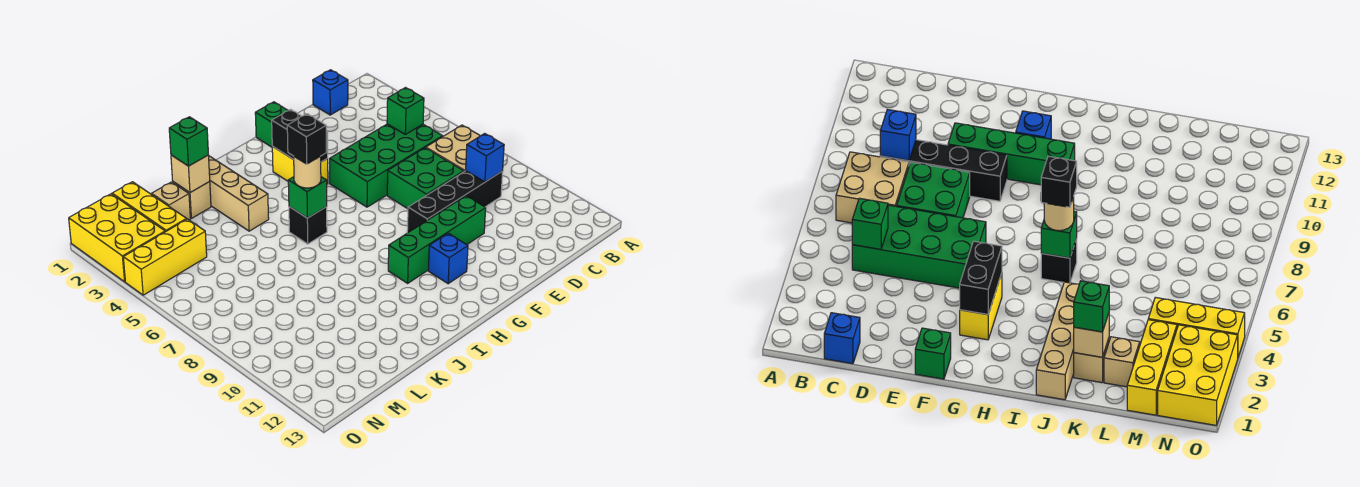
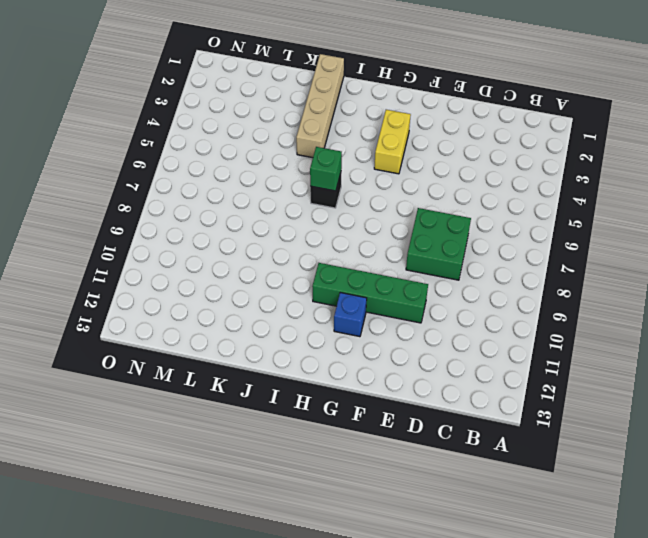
none -> tan 2x2 brick [426,125,480,172]
none -> blue 1x1 brick [313,70,348,115]
none -> green 2x4 brick [330,124,443,207]

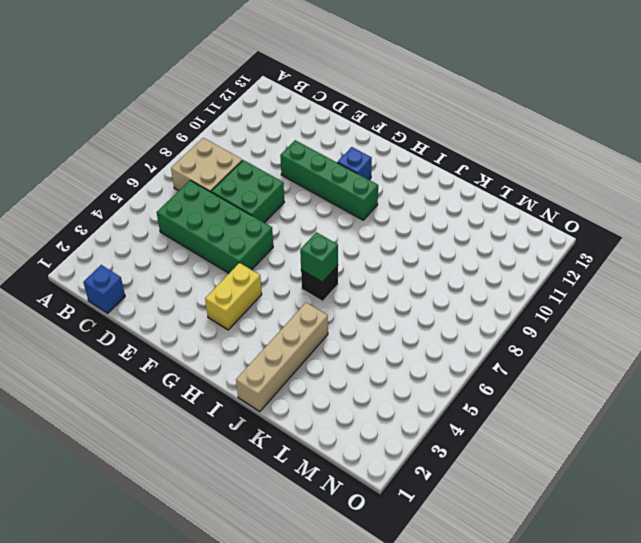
none -> black 1x4 brick [407,171,503,233]
none -> green 1x1 brick [255,102,288,147]
none -> tan 1x1 brick [173,182,211,218]

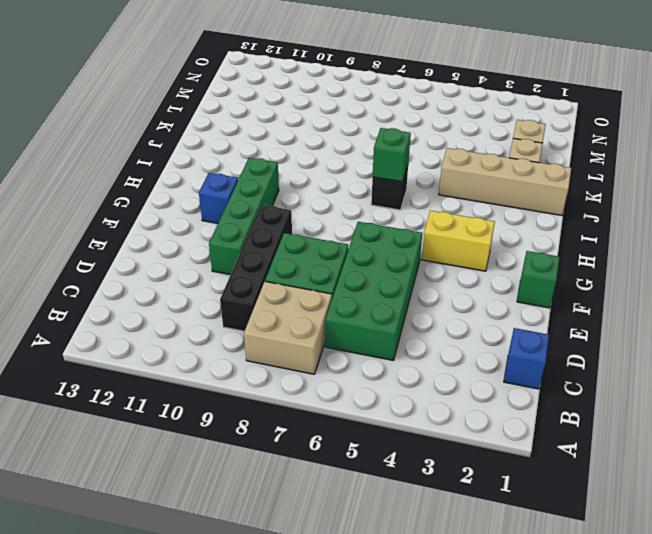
none -> yellow 1x3 brick [112,182,187,232]
none -> yellow 1x3 brick [123,219,207,295]
none -> yellow 2x3 brick [69,194,165,282]

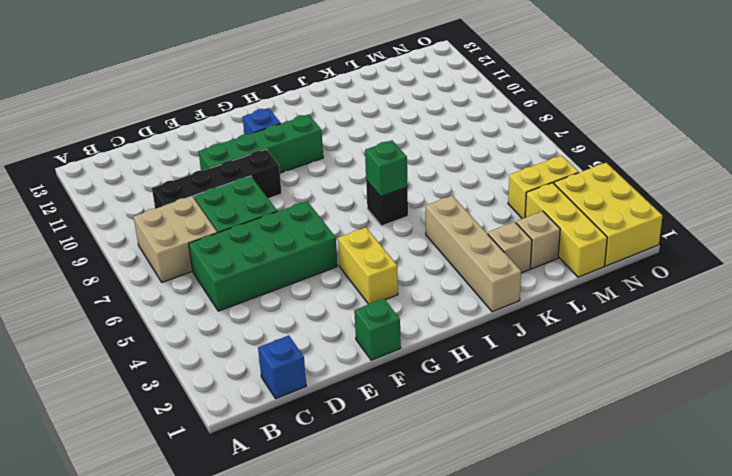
yellow 1x2 brick [508,155,579,219] -> yellow 1x3 brick [123,219,207,295]
none -> green 1x1 brick [387,88,424,134]
none -> blue 1x1 brick [466,134,504,182]
none -> black 1x2 brick [272,109,328,162]

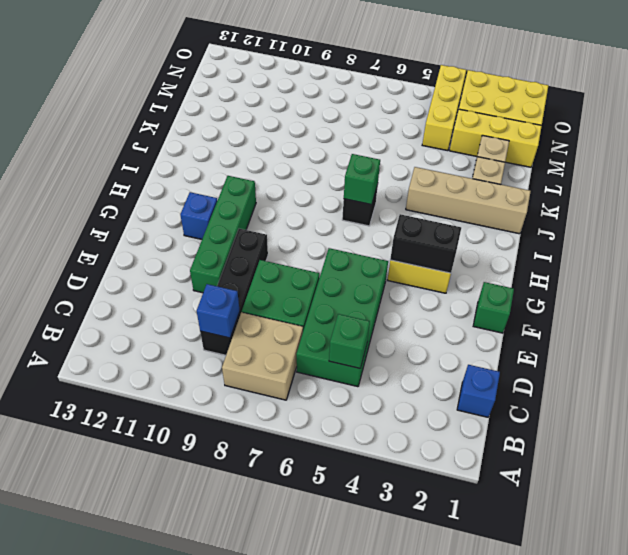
none -> tan 1x1 brick [171,155,210,193]
none -> tan 1x1 round brick [293,156,321,188]
none -> green 1x1 brick [169,117,208,166]

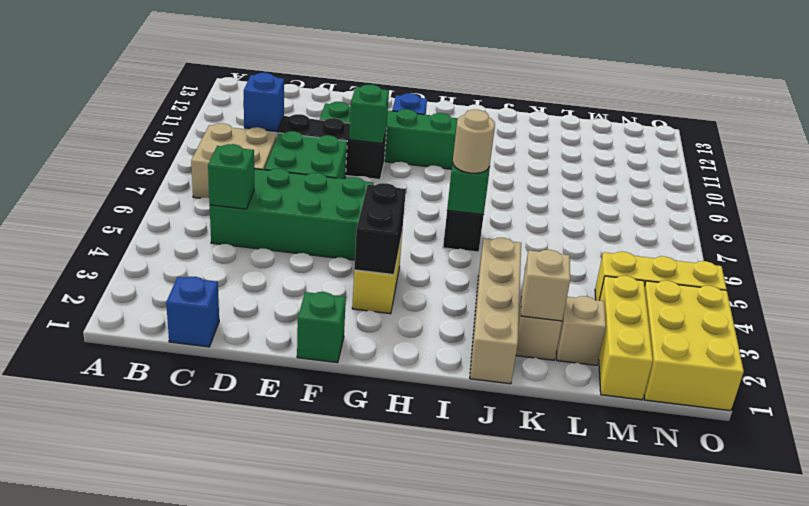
green 1x1 brick [349,85,389,144] -> green 1x1 brick moved to [169,117,208,166]
none -> black 1x1 brick [287,114,326,164]

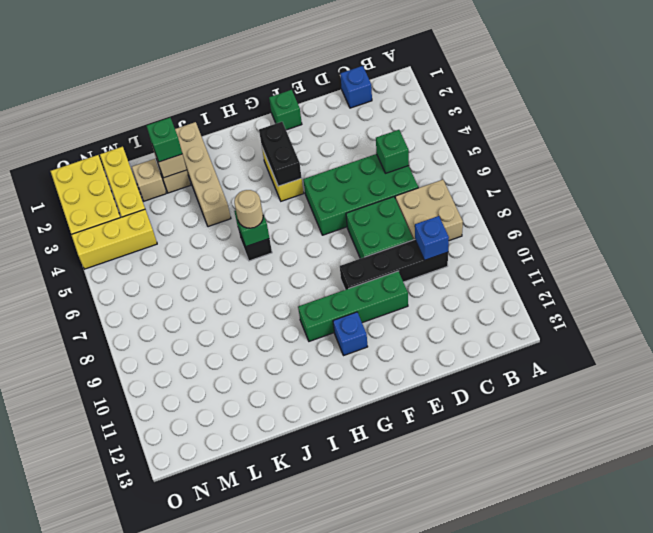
none -> black 1x1 brick [287,114,326,164]

